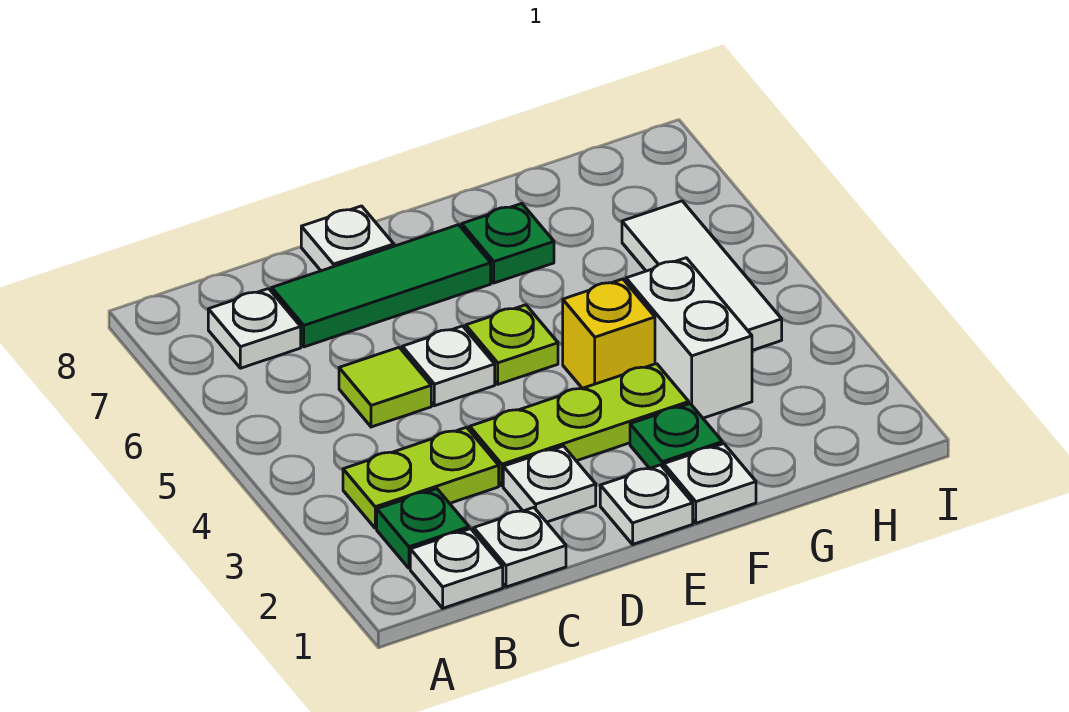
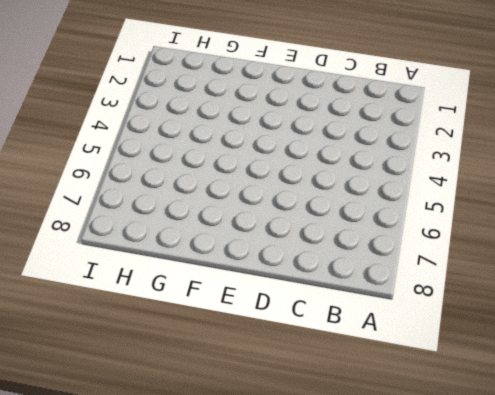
none -> white 1x1 plate [410,529,503,608]
none -> green 1x1 plate [377,489,469,568]
none -> lime 1x2 plate [343,427,499,528]

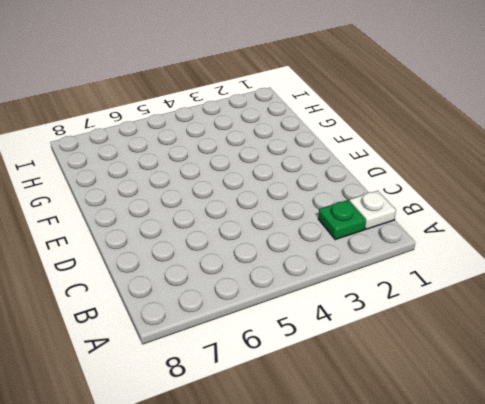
none -> lime 1x2 plate [343,427,499,528]
none -> white 1x1 plate [208,289,301,368]
none -> white 1x1 plate [474,508,566,587]

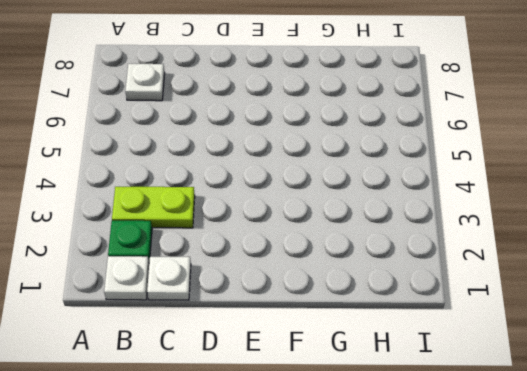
none -> lime 1x1 tile [339,347,431,427]
none -> green 1x3 tile [272,225,491,347]
none -> white 1x1 plate [503,446,596,522]

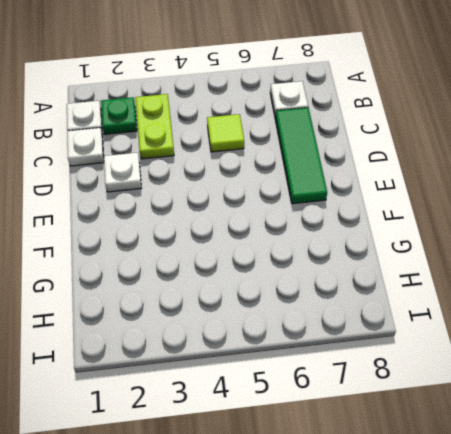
none -> lime 1x3 plate [470,364,689,486]
none -> white 1x1 plate [402,326,495,406]
none -> white 1x1 plate [301,206,394,271]

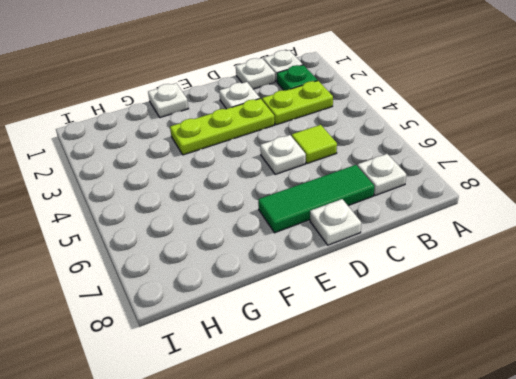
none -> white 1x1 plate [600,465,693,544]
none -> lime 1x1 plate [466,305,558,384]
none -> green 1x1 plate [630,404,722,468]

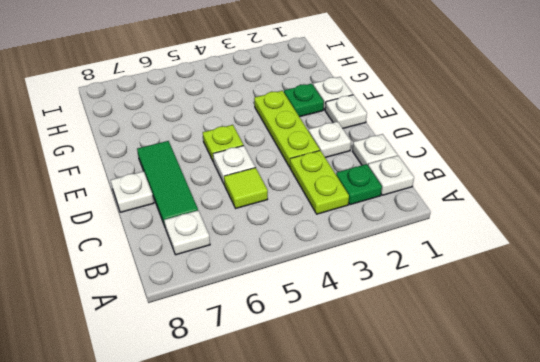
none -> yellow 1x1 brick [563,279,655,388]
none -> green 1x1 plate [462,204,554,283]
none -> white 1x2 brick [626,258,752,418]

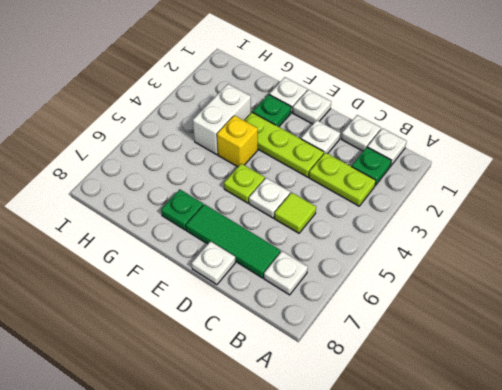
none -> white 1x3 tile [622,201,782,350]

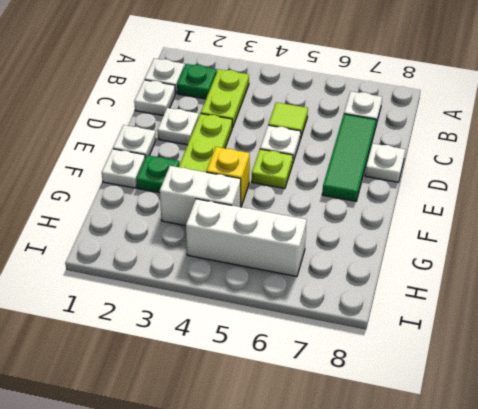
white 1x3 brick [186,199,307,277] -> white 1x3 tile [622,201,782,350]
none -> green 1x1 plate [462,204,554,283]

